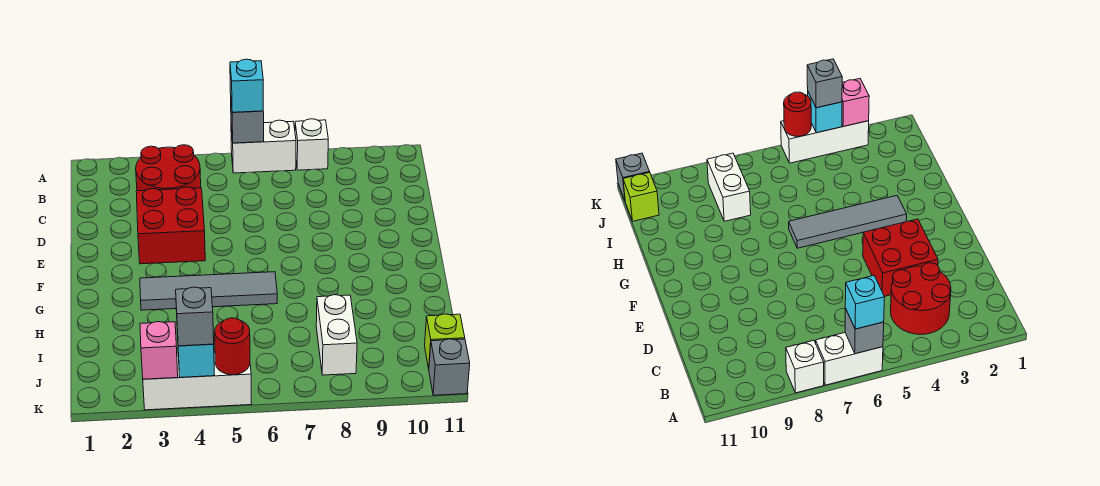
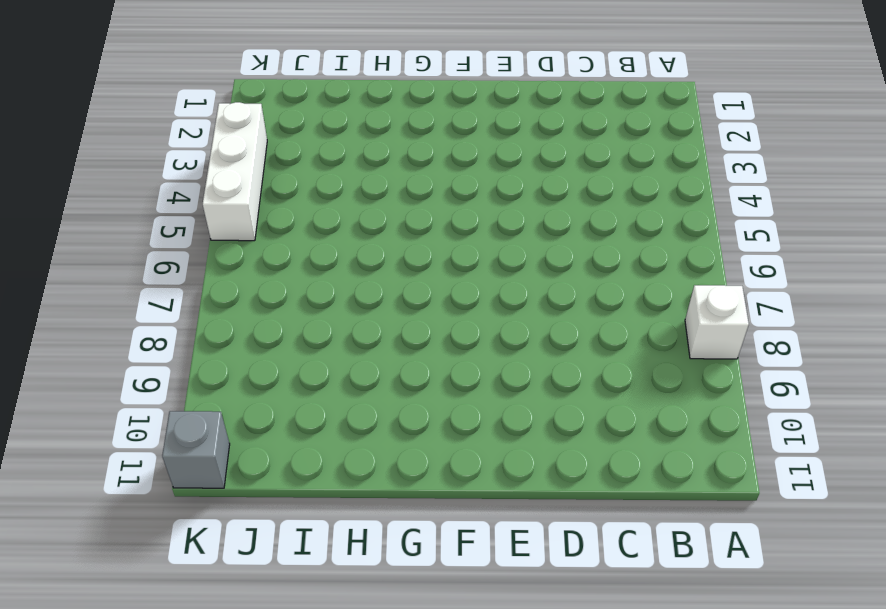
none -> white 1x2 brick [231,120,296,173]
none -> red 2x2 round brick [136,145,201,191]
none -> red 2x2 brick [136,187,205,264]

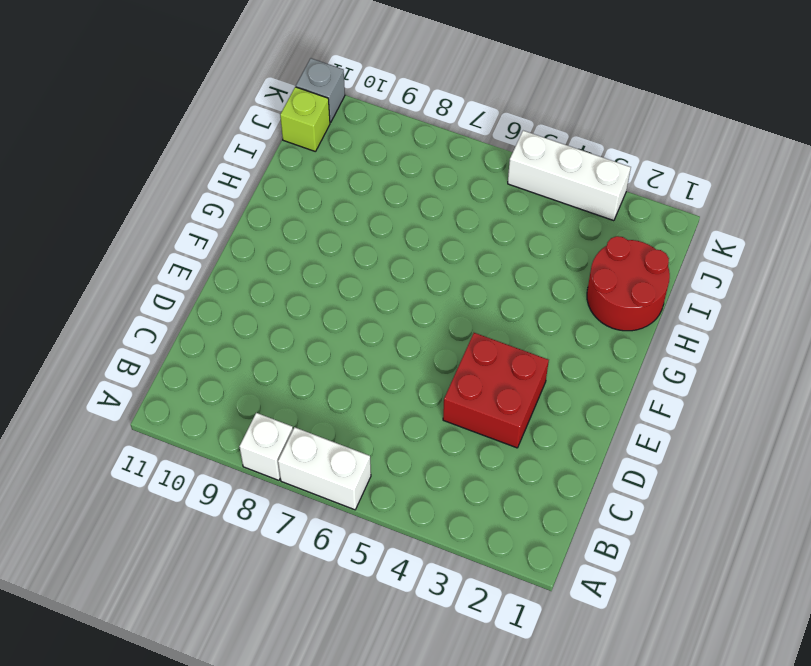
red 2x2 round brick [587,236,670,331] -> red 2x2 round brick moved to [136,145,201,191]
none -> grey 1x4 tile [140,272,277,310]
none -> white 1x2 brick [316,295,357,375]
none -> grey 1x1 brick [231,105,264,143]

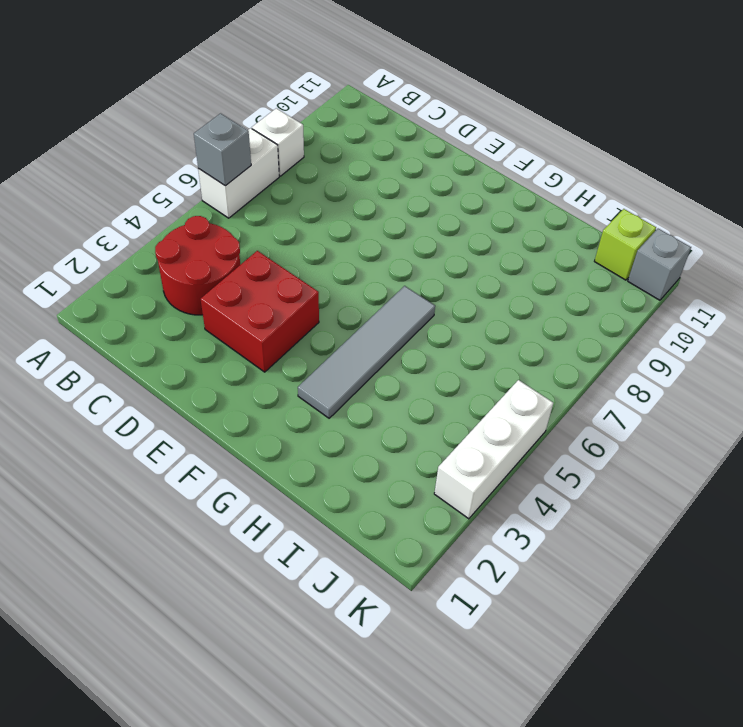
none -> white 1x2 brick [316,295,357,375]
none -> pink 1x1 brick [140,322,178,379]
none -> cyan 1x1 brick [177,332,214,377]

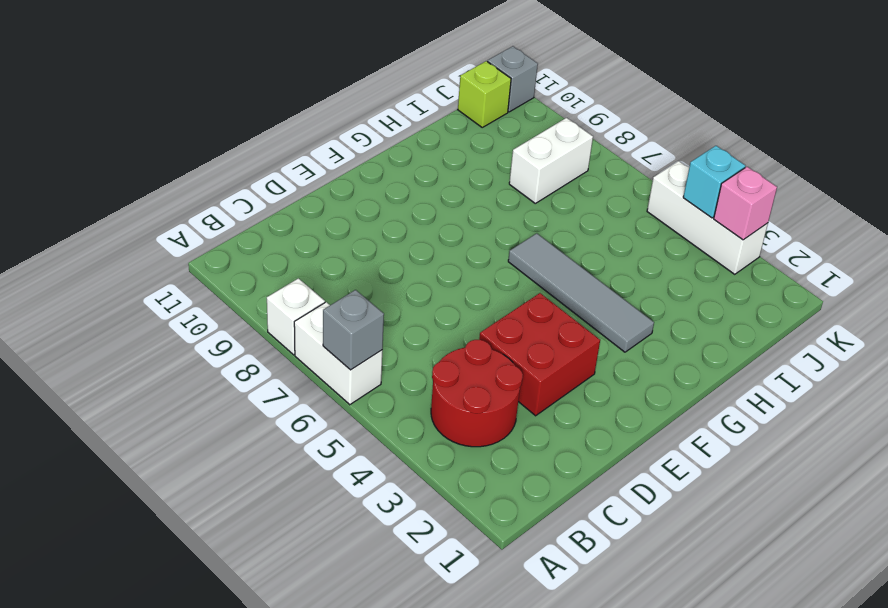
none -> red 1x1 round brick [215,318,250,375]
none -> cyan 1x1 brick [230,59,263,112]
none -> grey 1x1 brick [176,287,214,346]

